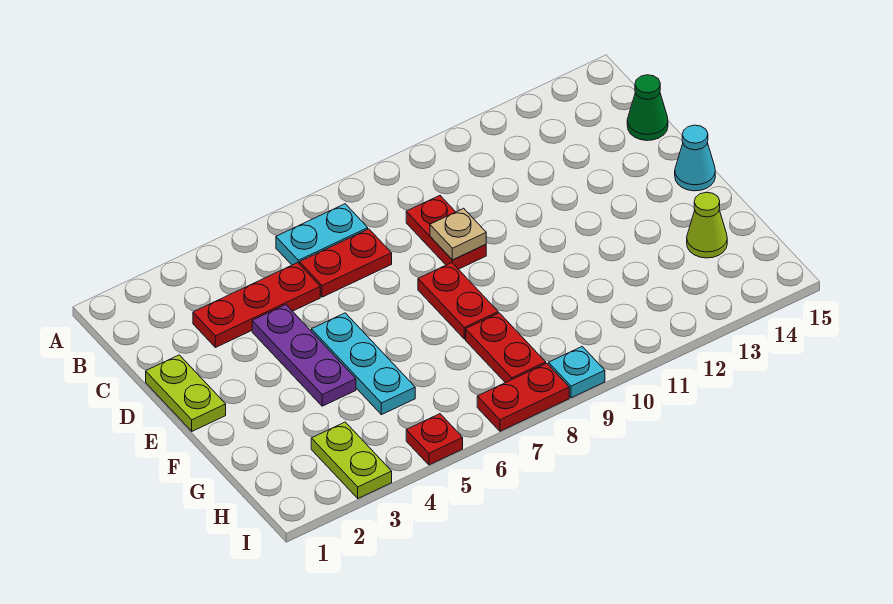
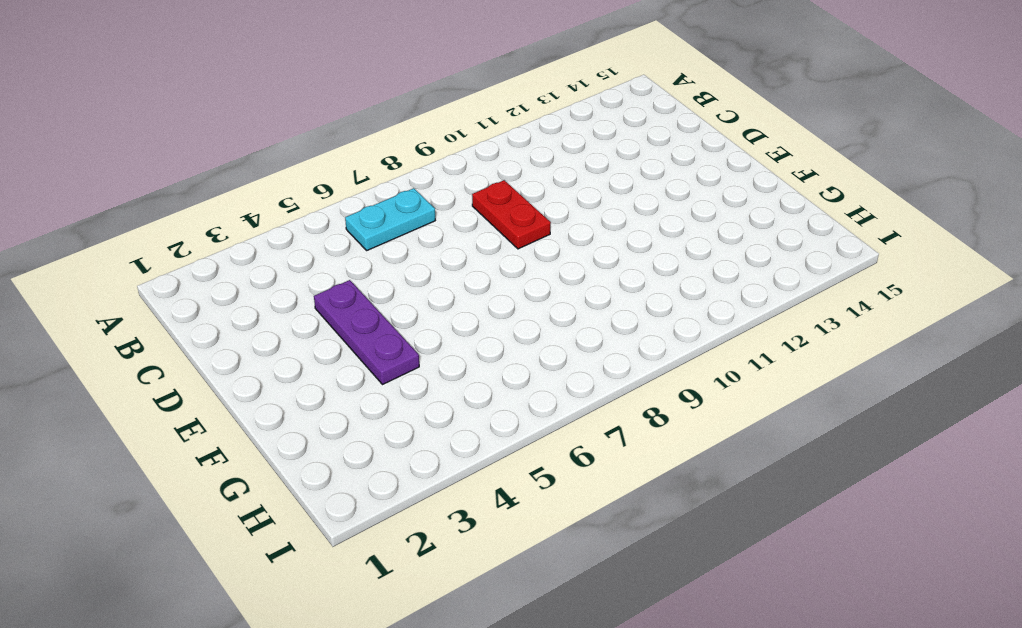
none -> red 1x3 plate [193,263,320,348]
none -> red 1x2 plate [300,229,392,297]
none -> green 1x1 cone [627,75,668,140]

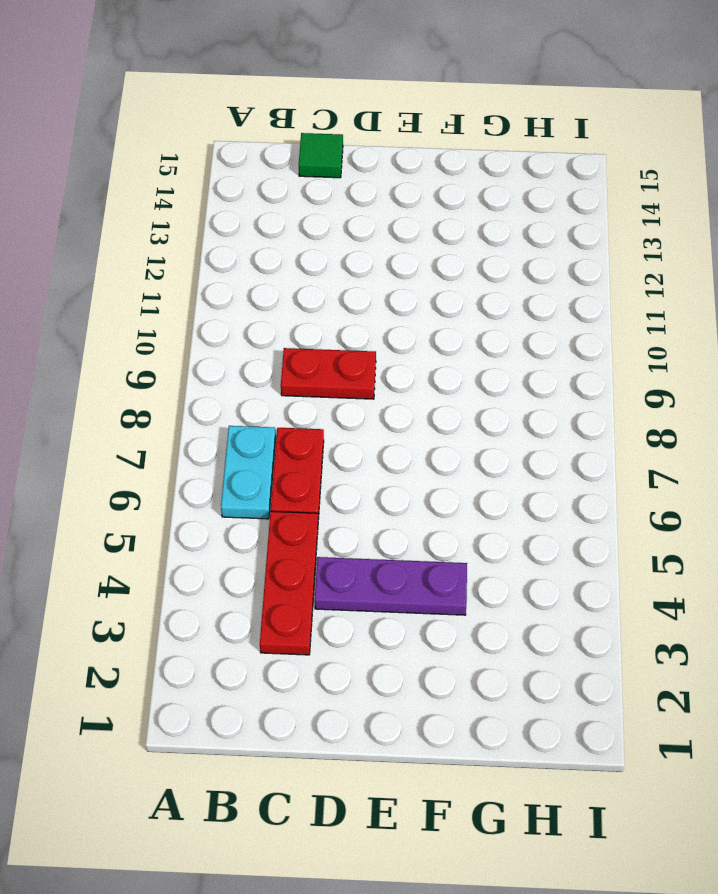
green 1x1 tile [299,133,343,178] -> green 1x1 cone [627,75,668,140]
none -> lime 1x2 plate [146,355,226,431]
none -> cyan 1x3 plate [311,313,415,415]
none -> red 1x2 plate [418,263,498,339]

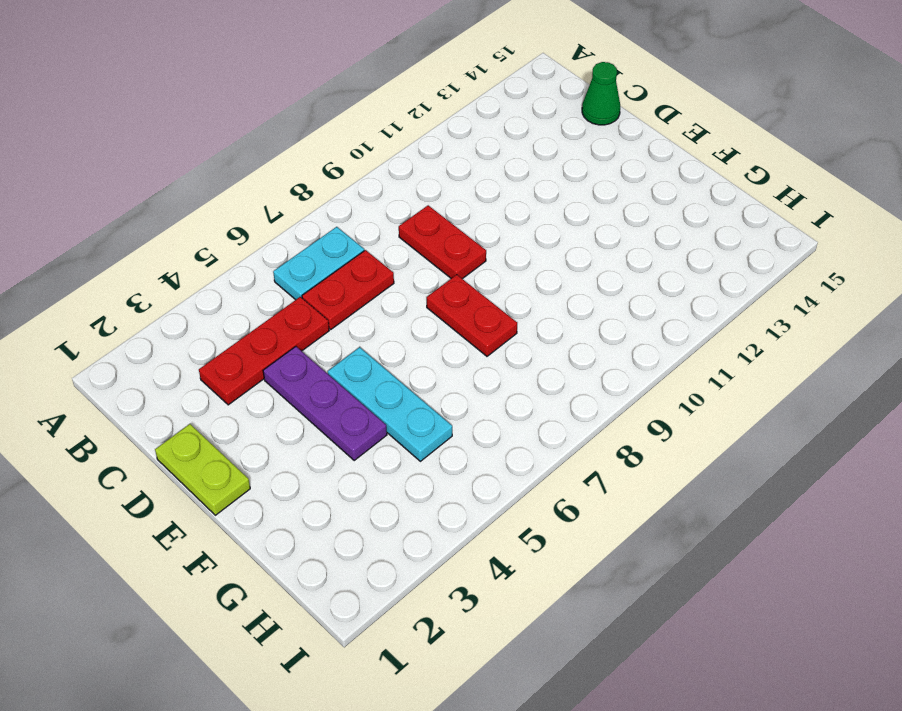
none -> cyan 1x1 cone [675,125,715,191]
none -> red 1x2 plate [466,313,546,383]
none -> lime 1x1 cone [687,192,727,258]

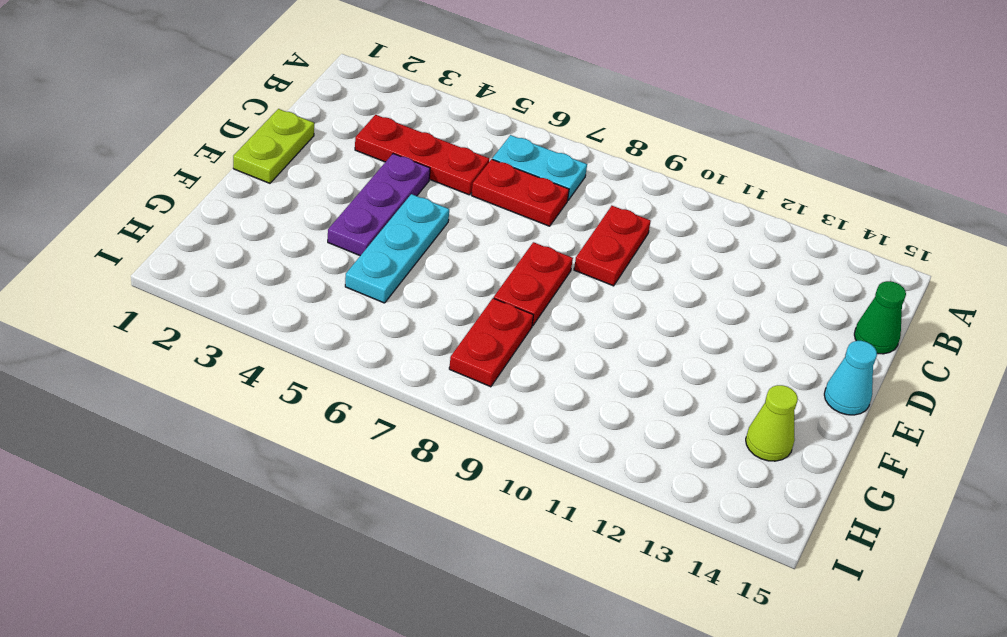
none -> lime 1x2 plate [311,422,392,498]
none -> red 1x1 plate [406,414,463,465]
none -> red 1x2 plate [477,363,569,431]

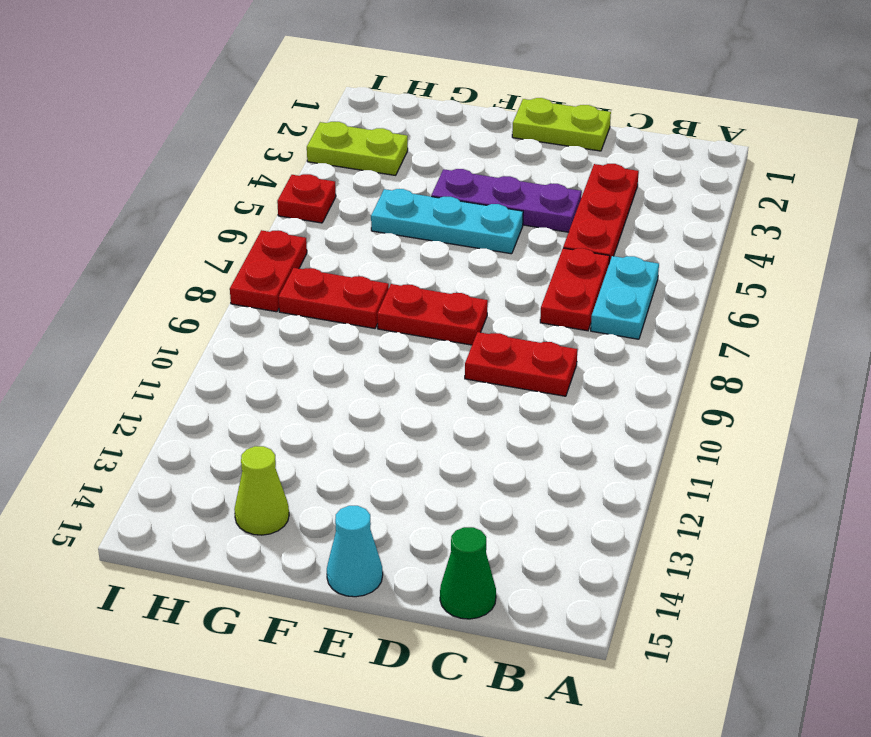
none -> cyan 1x1 plate [548,347,605,398]
none -> tan 1x1 plate [430,208,486,260]

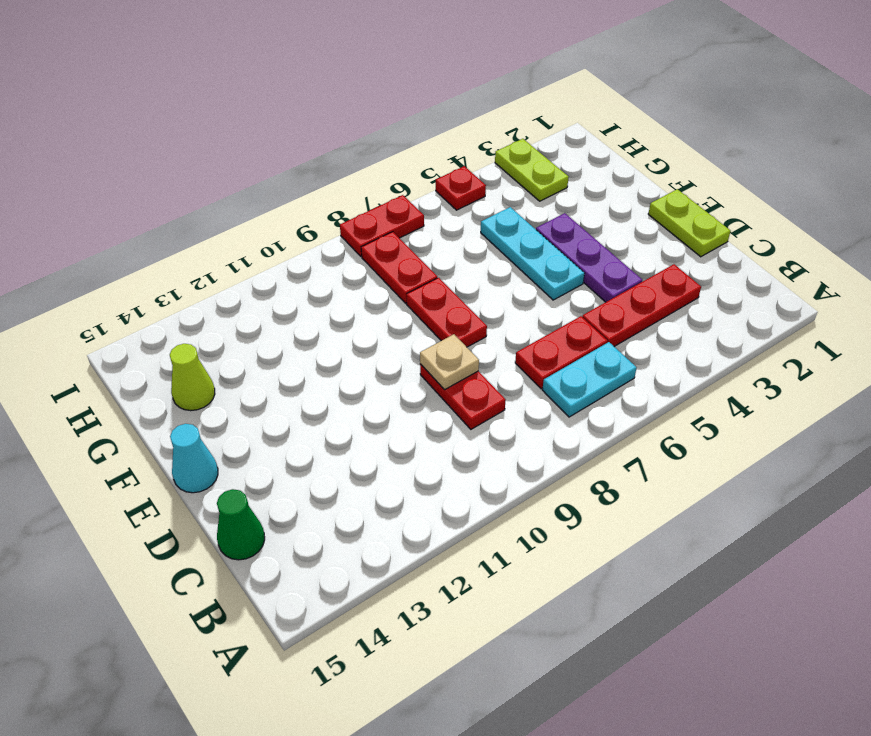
none -> cyan 1x1 plate [548,347,605,398]

